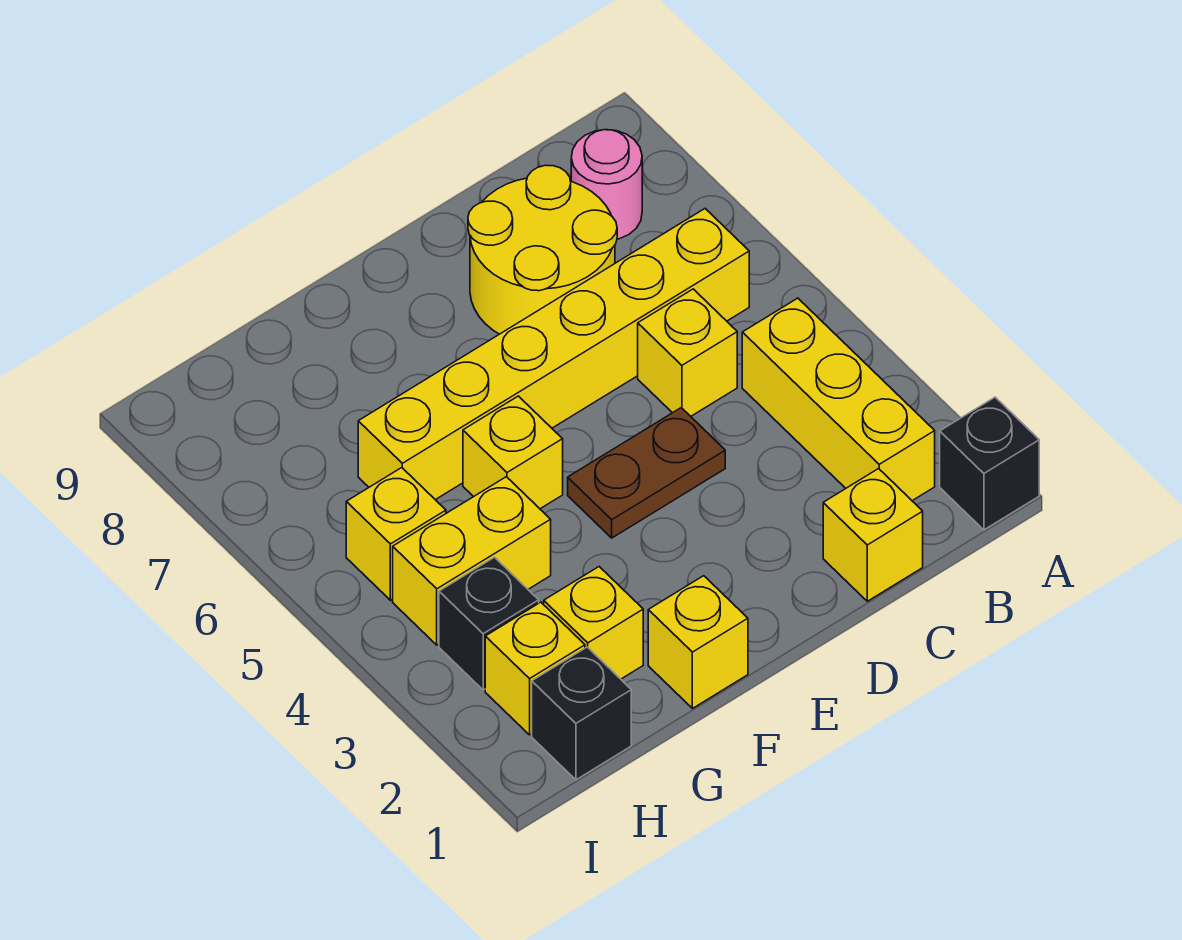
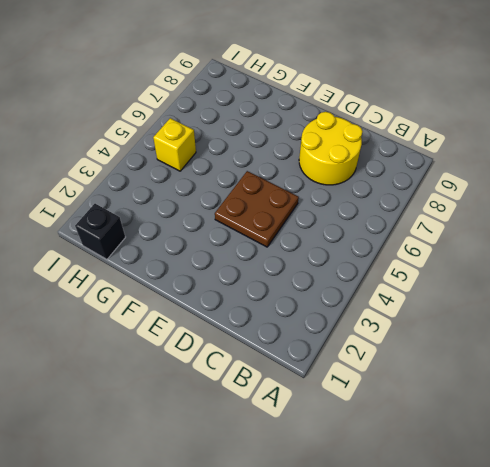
brown 2x2 plate [215,171,299,247] -> brown 1x2 plate [568,408,725,538]
none -> black 1x1 brick [940,397,1039,530]
none -> yellow 1x3 brick [742,298,935,501]
none -> yellow 1x6 brick [358,209,749,500]

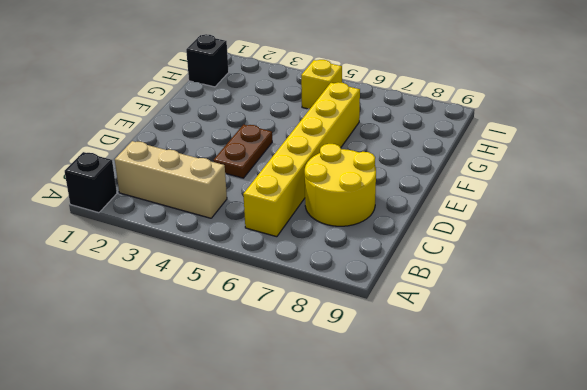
tan 1x3 brick [115,141,227,218] -> yellow 1x3 brick [742,298,935,501]
none -> pink 1x1 round brick [571,130,642,239]
none -> yellow 1x1 brick [823,469,923,601]
none -> yellow 1x1 brick [638,289,737,416]

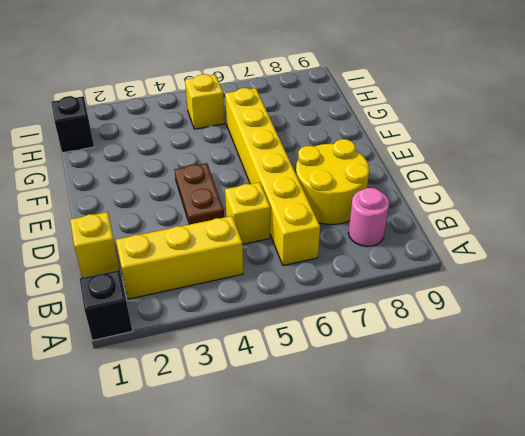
none -> yellow 1x1 brick [648,576,748,708]
none -> yellow 1x1 brick [463,396,563,509]
none -> yellow 1x1 brick [544,567,643,679]

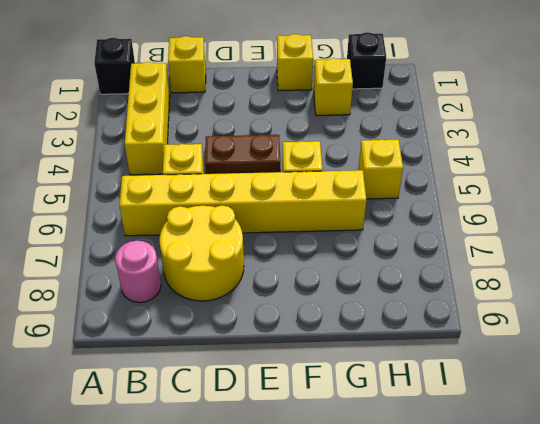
none -> yellow 1x2 brick [393,477,551,645]
none -> yellow 1x1 brick [485,602,585,735]
none -> black 1x1 brick [439,557,539,690]

